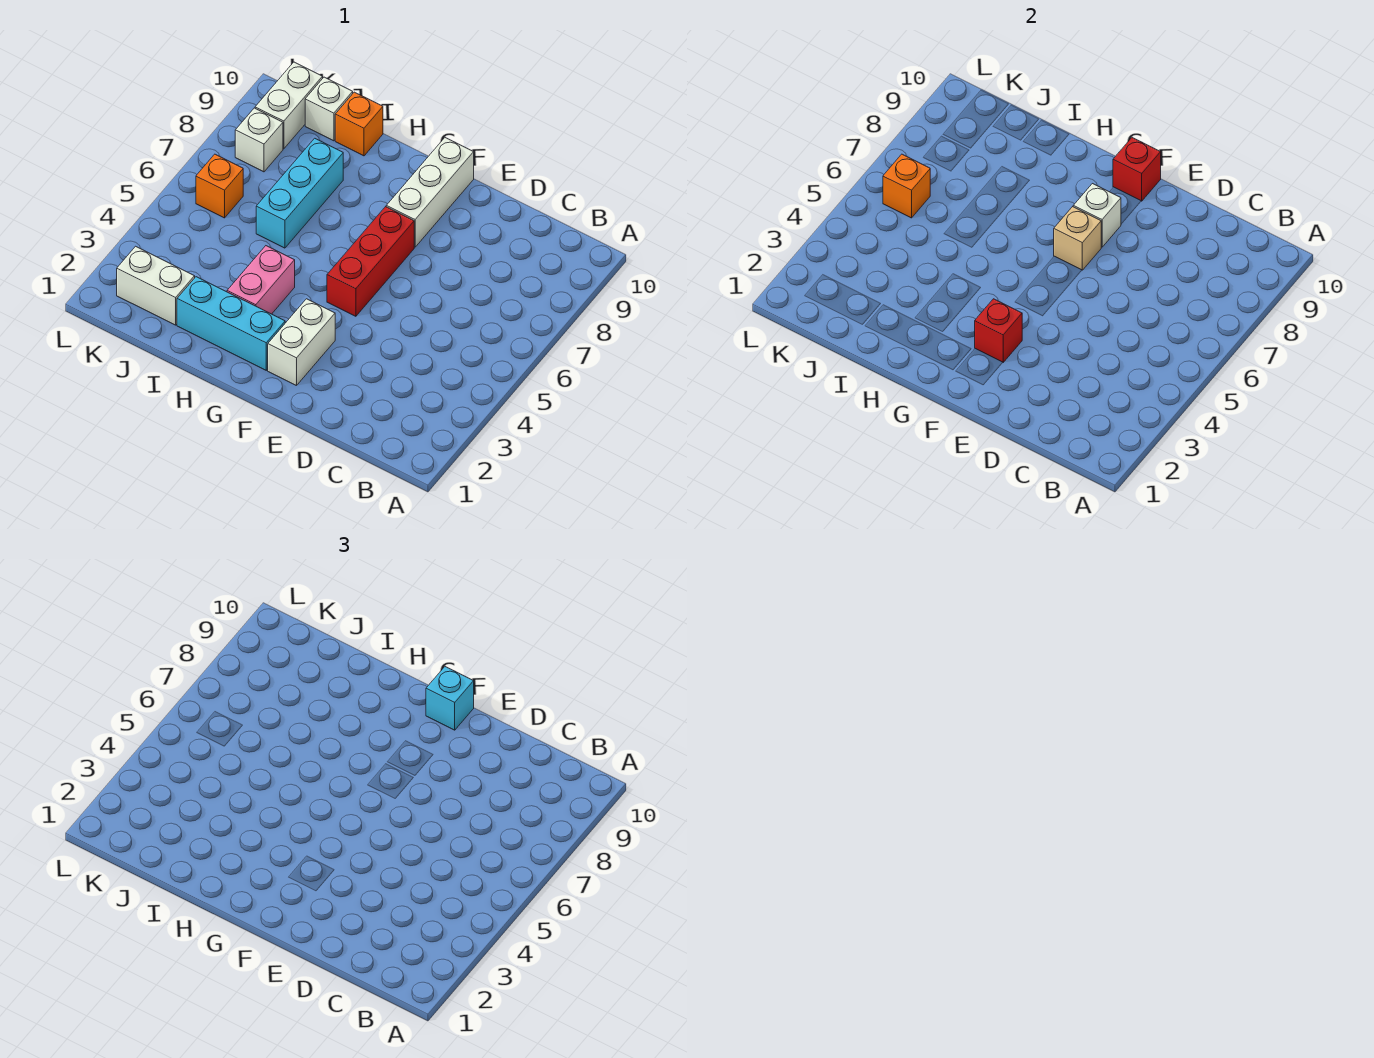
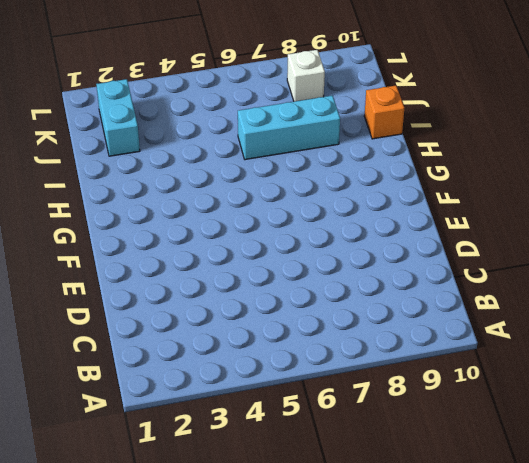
cyan 1x2 brick [96,79,140,156] -> white 1x2 brick [117,246,195,325]
none -> white 1x2 brick [268,299,335,386]
none -> red 1x3 brick [327,207,414,316]
none -> white 1x3 brick [386,138,474,247]

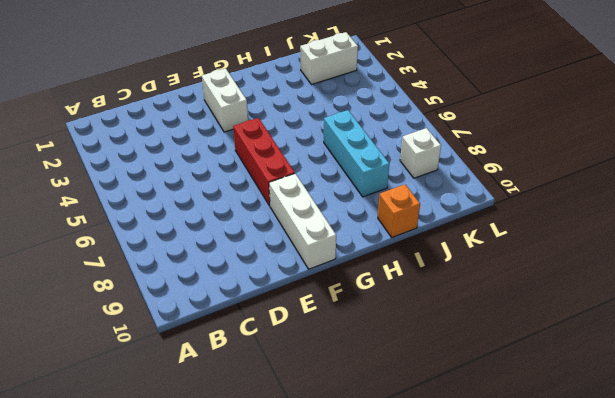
none -> cyan 1x3 brick [177,277,285,370]
none -> pink 1x2 brick [227,246,295,314]
none -> white 1x1 brick [305,77,353,141]

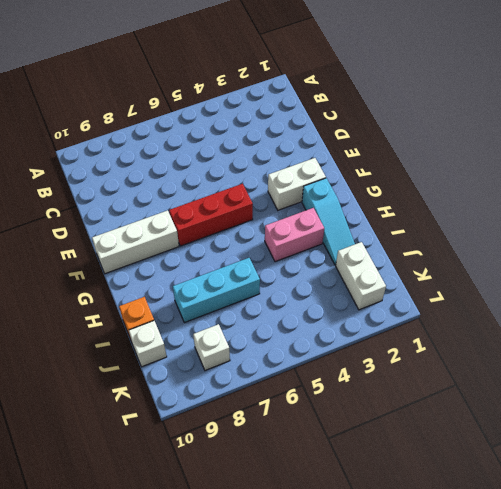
cyan 1x3 slope [302,178,355,265] -> cyan 1x3 brick [177,277,285,370]
none -> orange 1x1 brick [196,154,243,218]
none -> white 1x2 brick [255,62,323,149]
none -> red 1x1 brick [975,299,1022,362]

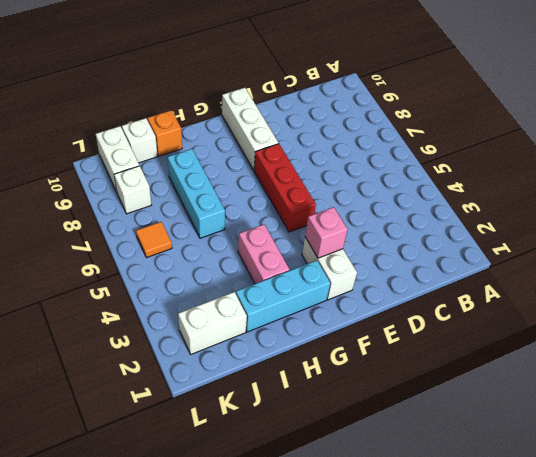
pink 1x1 brick [305,207,348,258] -> red 1x1 brick [975,299,1022,362]
orange 1x1 tile [136,222,172,258] -> orange 1x1 brick [196,154,243,218]
none -> tan 1x1 brick [1054,207,1101,270]
none -> white 1x1 brick [1073,184,1121,247]
none -> red 1x1 brick [1113,138,1161,201]

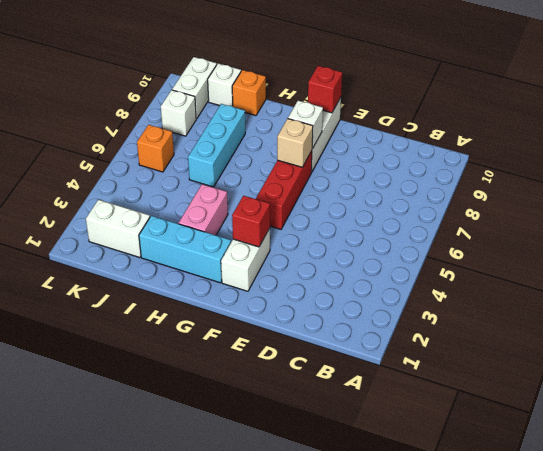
none -> orange 1x1 brick [883,154,930,218]
none -> cyan 1x1 brick [426,667,474,730]

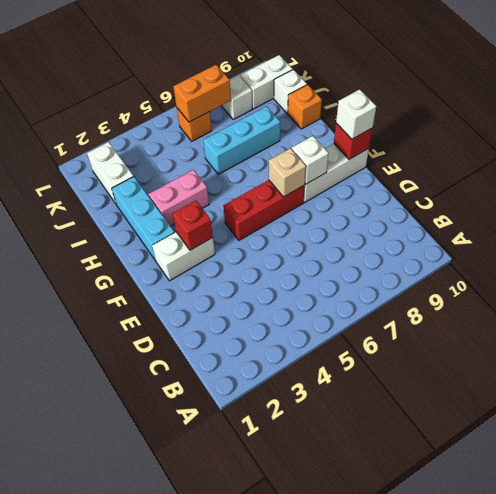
white 1x1 brick [336,89,376,139] -> cyan 1x1 brick [426,667,474,730]
orange 1x2 brick [173,65,231,122] -> orange 1x1 brick [883,154,930,218]

